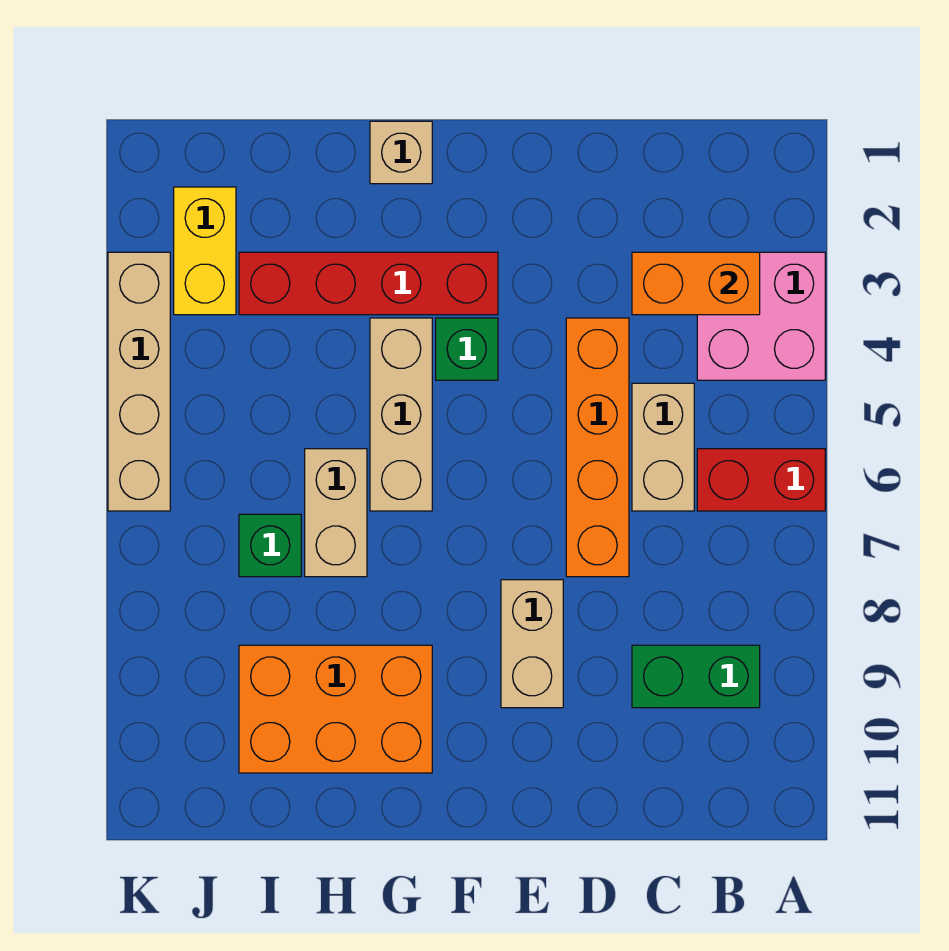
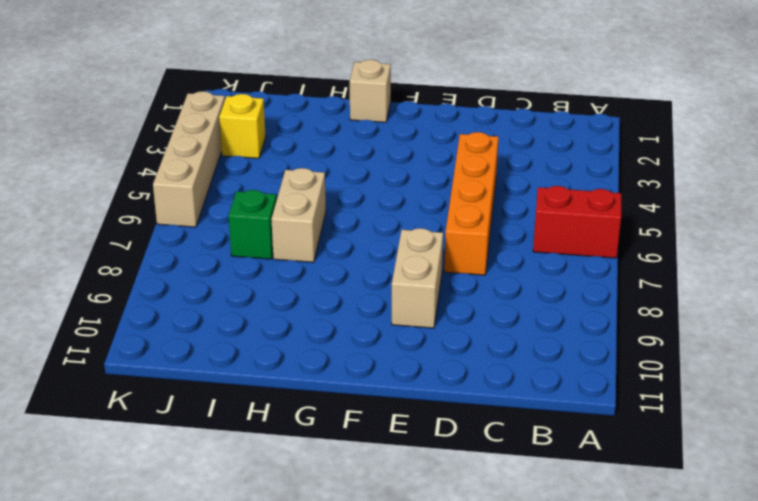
yellow 1x1 brick [219,94,266,158] -> yellow 1x2 brick [174,187,236,315]
none -> pink 2x2 brick [697,252,825,380]
none -> green 1x2 brick [632,645,760,708]
none -> tan 1x2 brick [632,383,694,511]

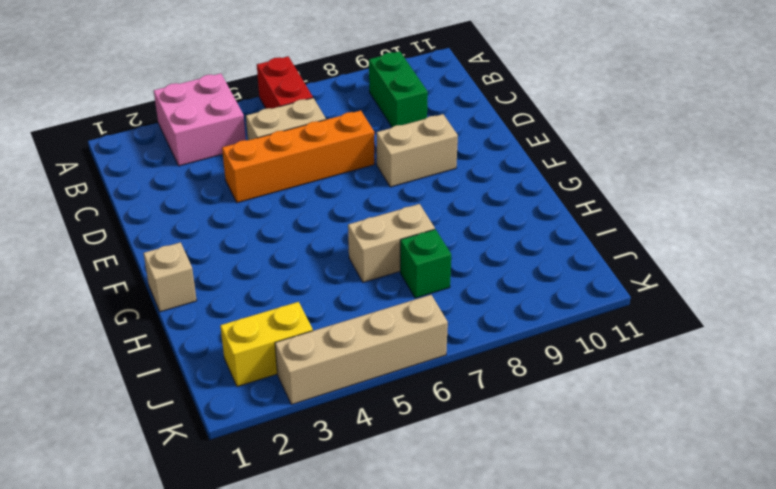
none -> red 1x4 brick [239,252,498,315]
none -> green 1x1 brick [436,318,498,380]
none -> tan 1x3 brick [370,318,432,511]

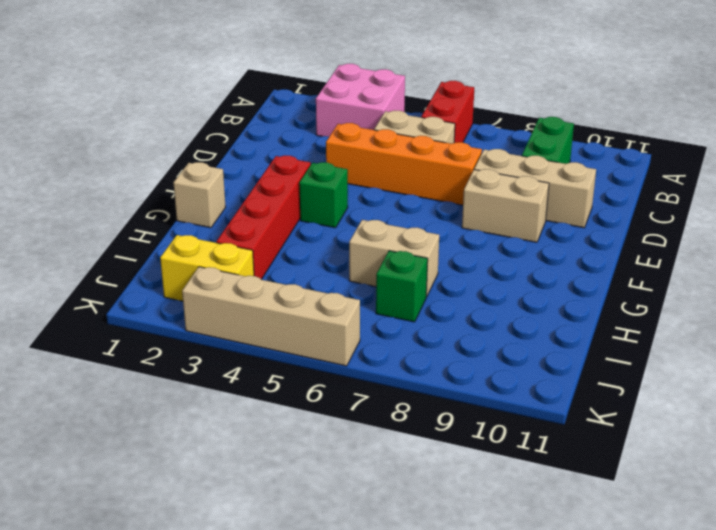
tan 1x3 brick [474,149,596,228] -> tan 1x3 brick moved to [370,318,432,511]
none -> orange 2x3 brick [239,645,432,773]
none -> orange 1x2 brick [632,252,760,315]

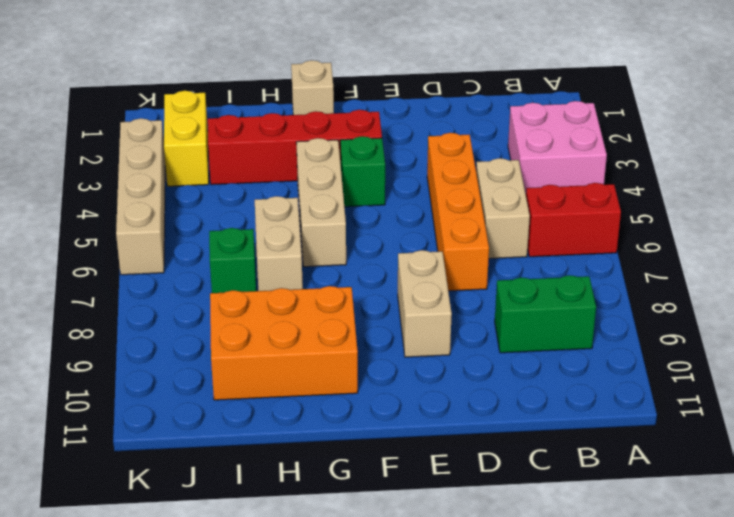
none -> orange 1x2 brick [632,252,760,315]

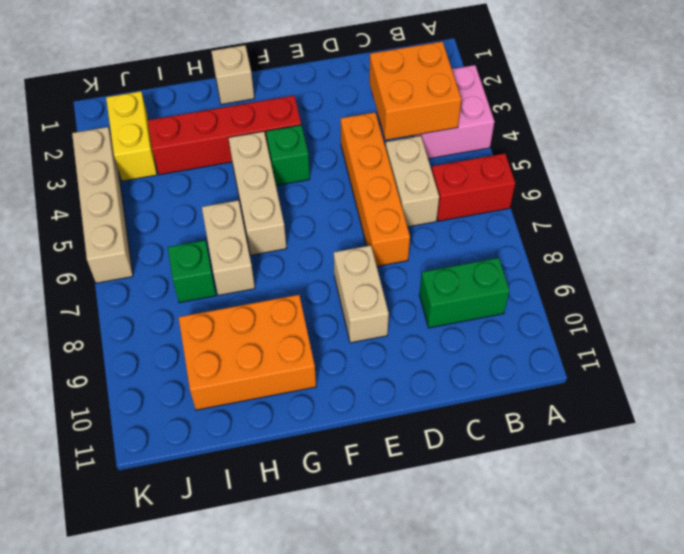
orange 2x2 brick [369,41,461,140] -> orange 1x2 brick [632,252,760,315]

